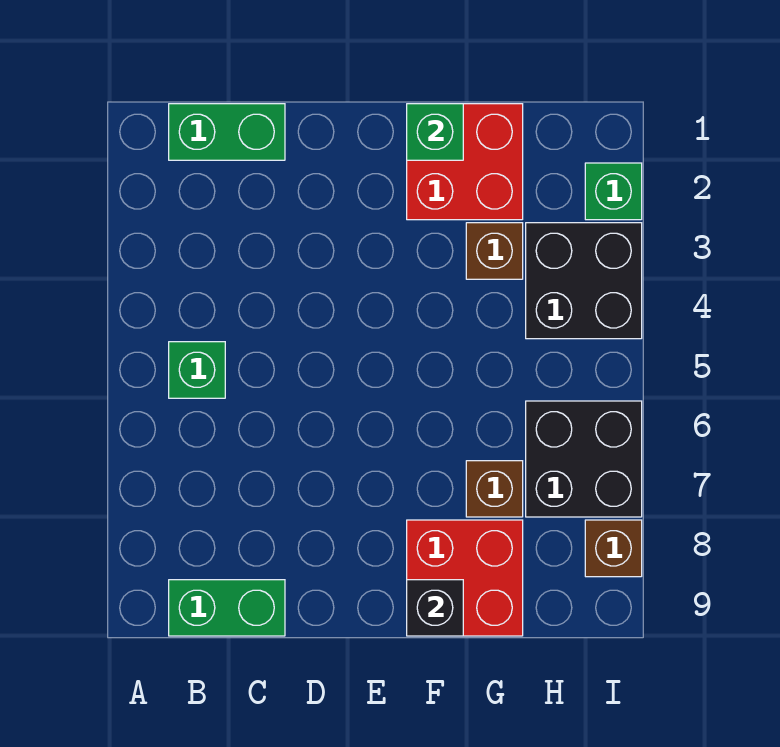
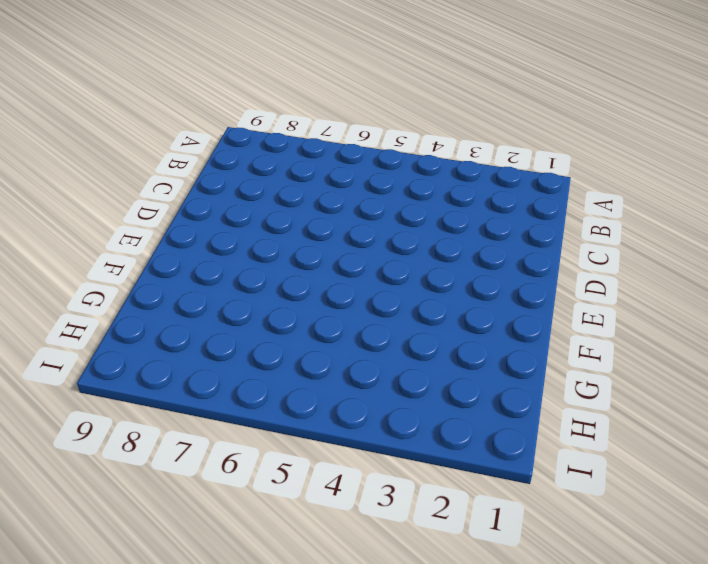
none -> green 1x2 brick [169,104,285,160]
none -> green 1x1 brick [169,342,225,398]
none -> green 1x2 brick [169,580,285,636]

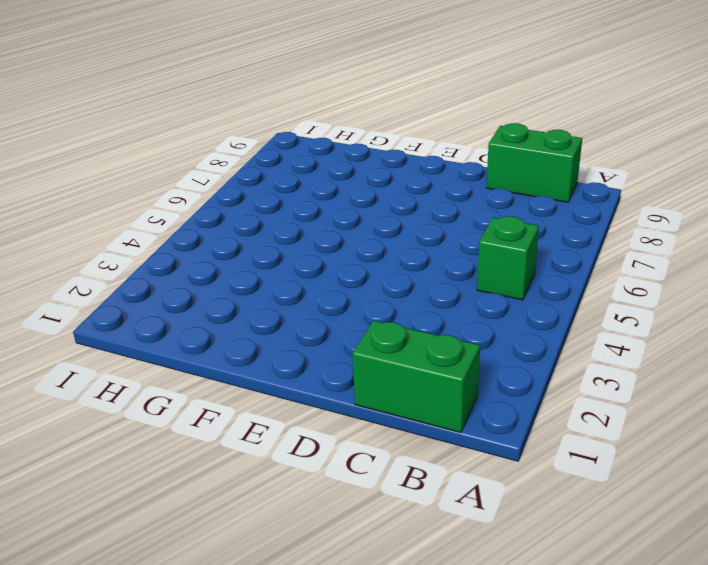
none -> red 2x2 brick [407,104,523,220]
none -> red 2x2 brick [407,520,523,636]
none -> brown 1x1 brick [466,223,523,279]

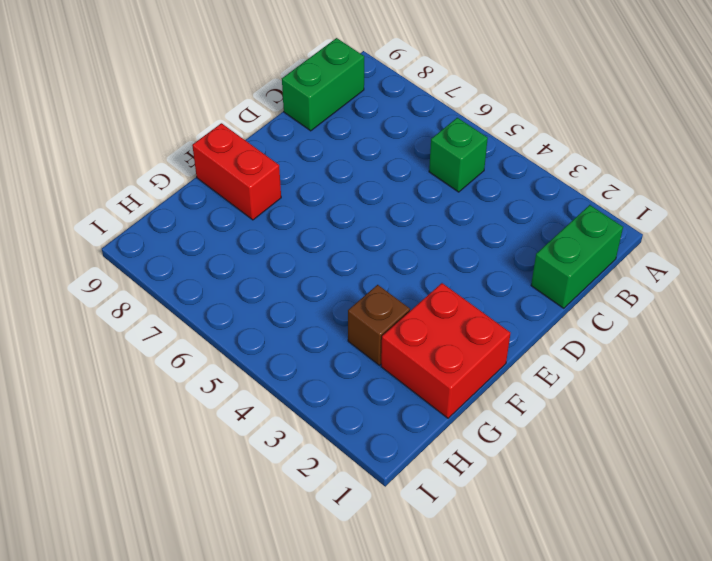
red 1x2 brick [192,123,281,220] -> red 2x2 brick [407,520,523,636]
none -> brown 1x1 brick [466,461,523,517]
none -> black 2x2 brick [526,223,642,339]
none -> black 2x2 brick [526,401,642,517]

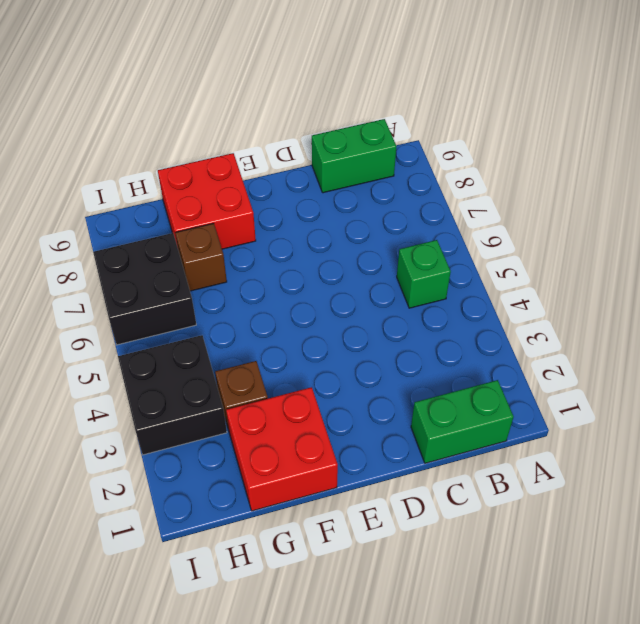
none -> green 1x1 brick [585,163,642,220]
none -> brown 1x1 brick [585,520,642,577]
none -> green 1x1 brick [407,104,463,160]

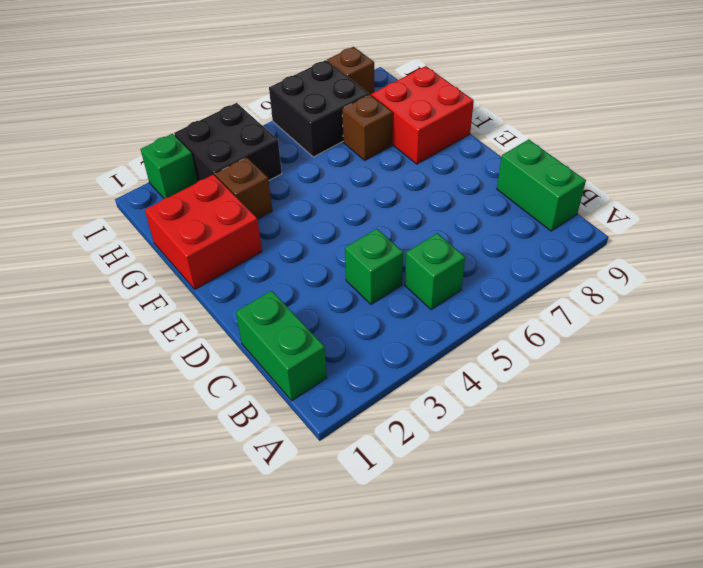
green 1x1 brick [345,229,403,304] -> green 1x1 brick moved to [407,104,463,160]
none -> black 1x1 brick [407,580,463,636]

